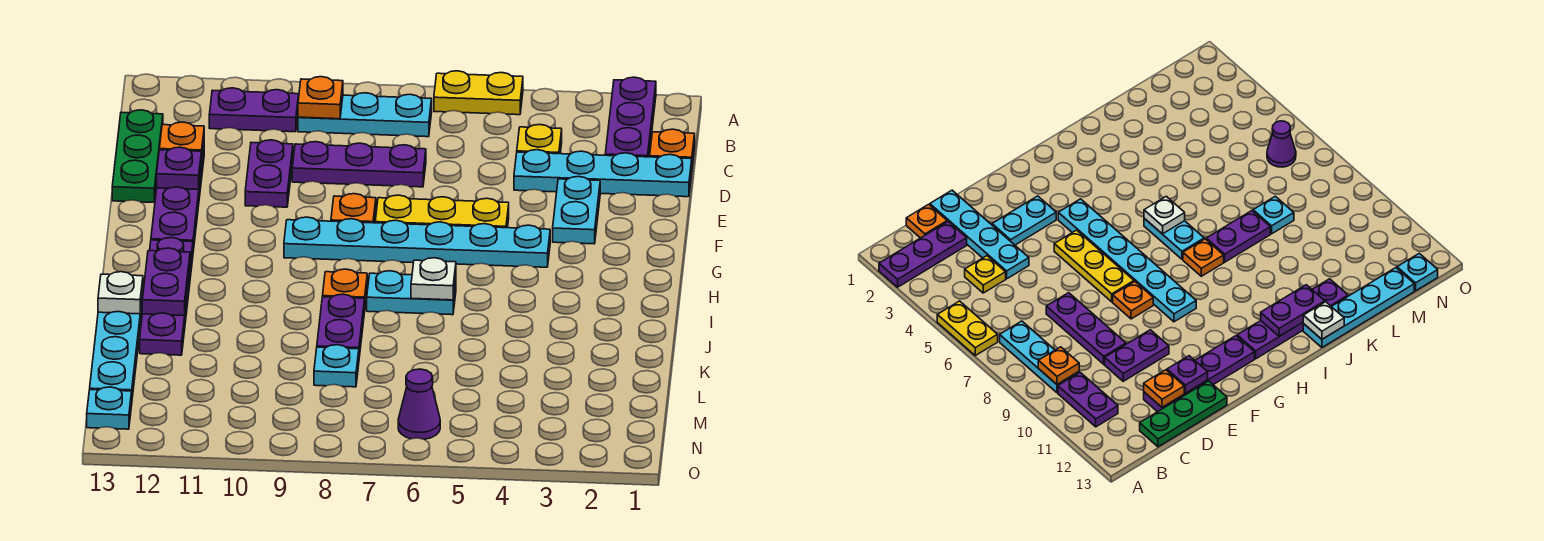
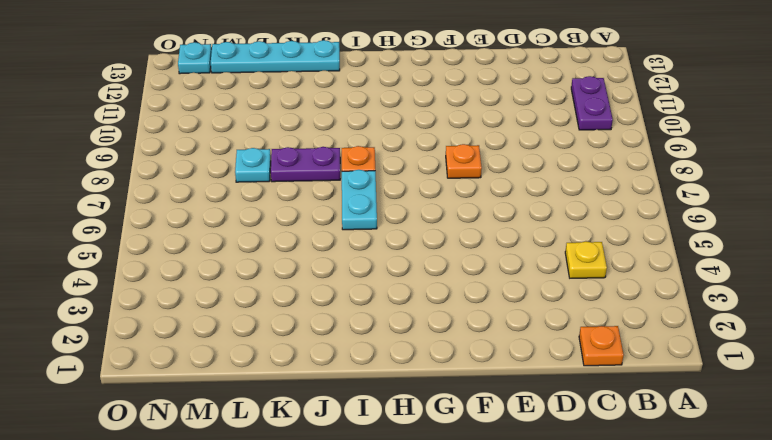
none -> purple 1x3 plate [605,77,656,157]
none -> yellow 1x2 plate [434,71,523,115]
none -> cyan 1x3 plate [298,93,432,137]

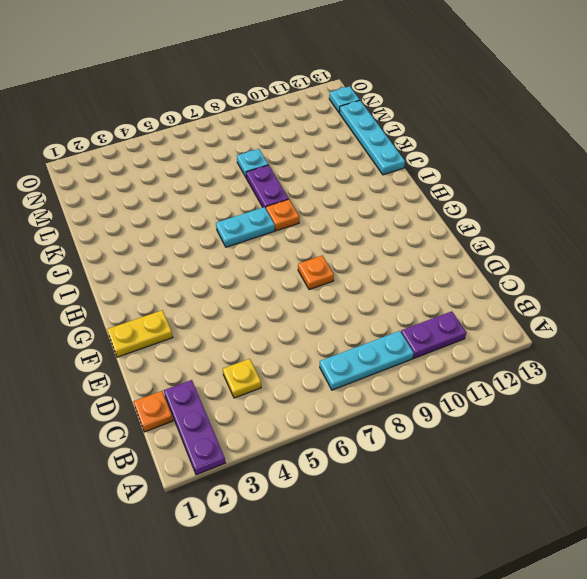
yellow 1x2 plate [107,310,173,357] -> yellow 1x2 plate moved to [434,71,523,115]
none -> green 1x3 plate [112,110,163,202]
none -> cyan 1x4 plate [514,150,692,197]
none -> purple 1x3 plate [292,142,426,187]

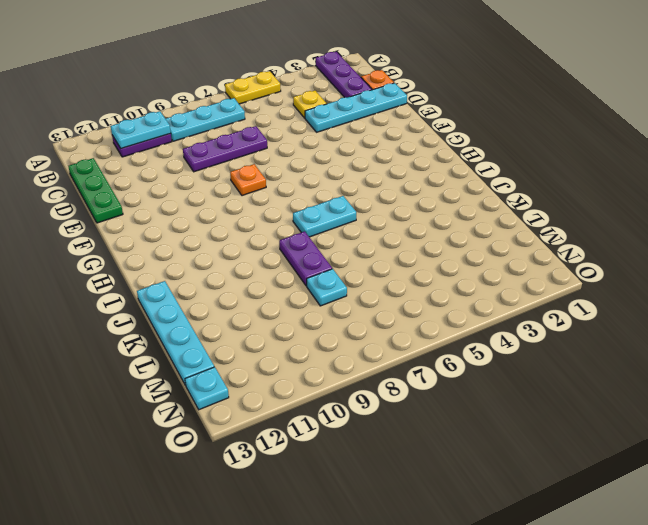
cyan 1x2 plate [111,111,171,148] -> cyan 1x2 plate turned to [553,176,600,244]
none -> purple 1x2 plate [245,140,293,207]
none -> purple 1x4 plate [151,148,204,251]
none -> yellow 1x3 plate [375,195,509,228]

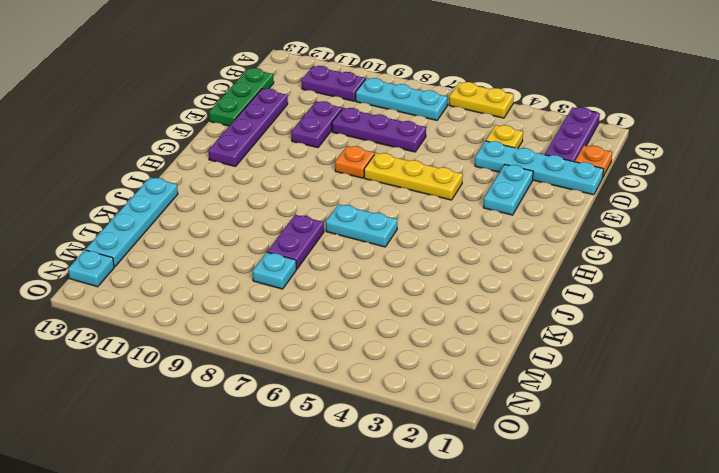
none -> cyan 1x6 plate [284,217,550,267]
none -> purple 1x4 plate [140,238,193,355]
none -> orange 1x1 plate [322,269,367,304]

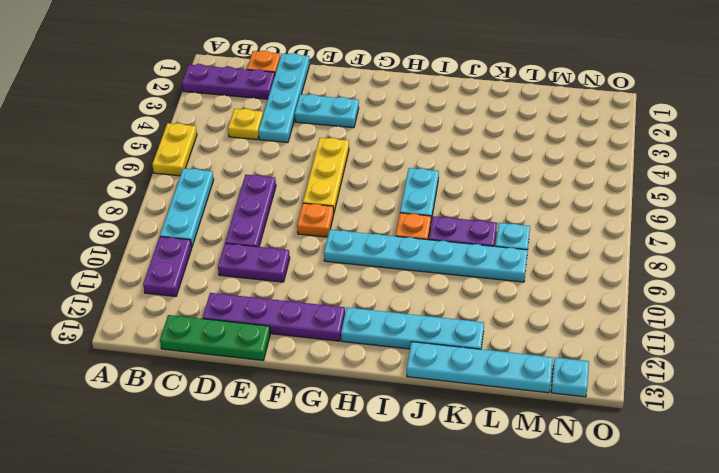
cyan 1x6 plate [324,230,528,282] -> cyan 1x6 plate turned to [284,217,550,267]
cyan 1x4 plate [341,308,484,349] -> purple 1x4 plate [140,238,193,355]
none -> purple 1x1 cone [398,369,440,439]
none -> orange 1x1 plate [298,77,343,119]
none -> orange 1x1 plate [159,122,204,157]

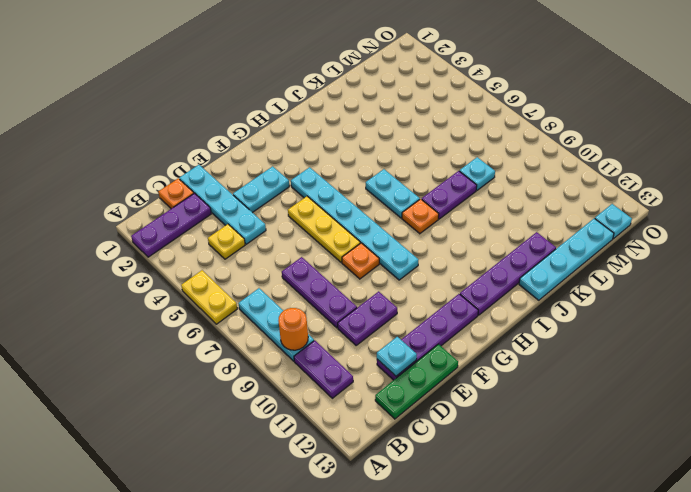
orange 1x1 round brick [278,308,308,350] -> orange 1x1 plate [298,77,343,119]
cyan 1x1 plate [377,337,417,376] -> orange 1x1 plate [159,122,204,157]
none -> purple 1x1 cone [398,369,440,439]
none -> purple 1x1 plate [157,147,202,190]
none -> white 1x1 plate [411,258,456,300]

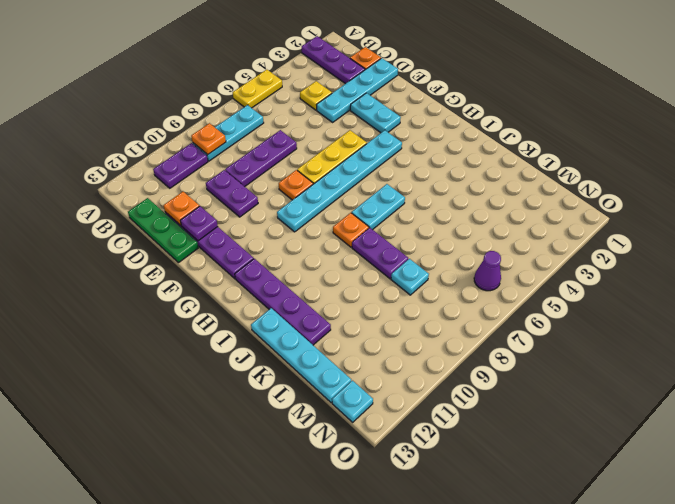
none -> white 1x1 plate [411,258,456,300]
none -> purple 1x2 plate [142,248,190,315]
none -> white 1x1 plate [98,272,143,314]

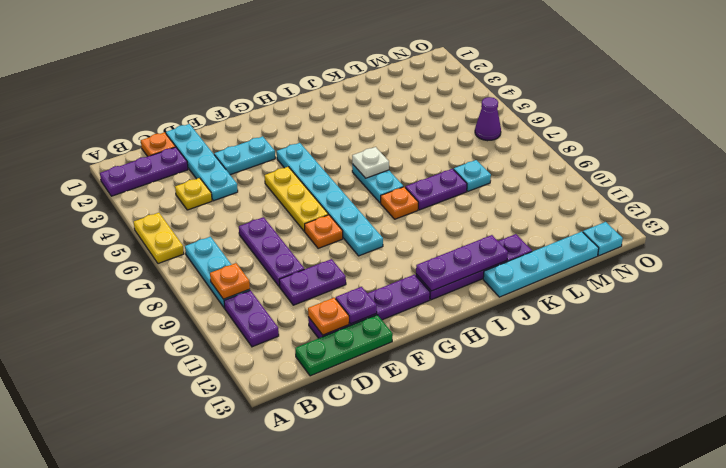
purple 1x3 plate [416,235,508,291] -> purple 1x2 plate [142,248,190,315]
none -> white 1x1 plate [98,272,143,314]

